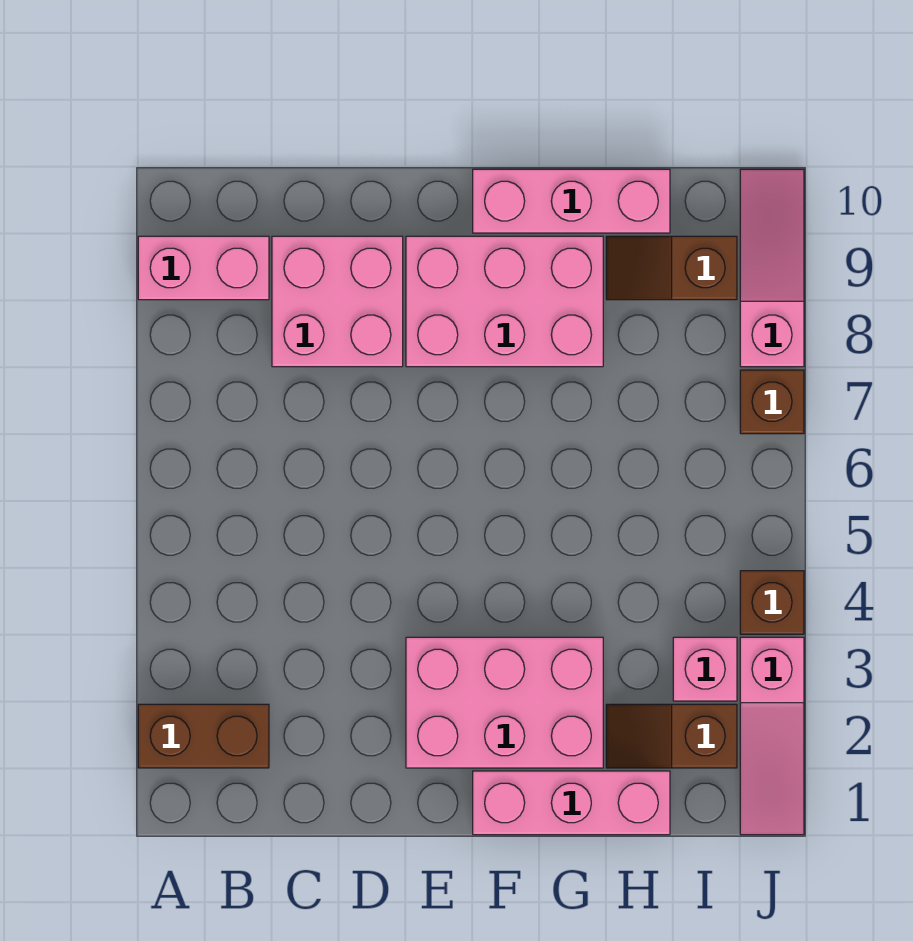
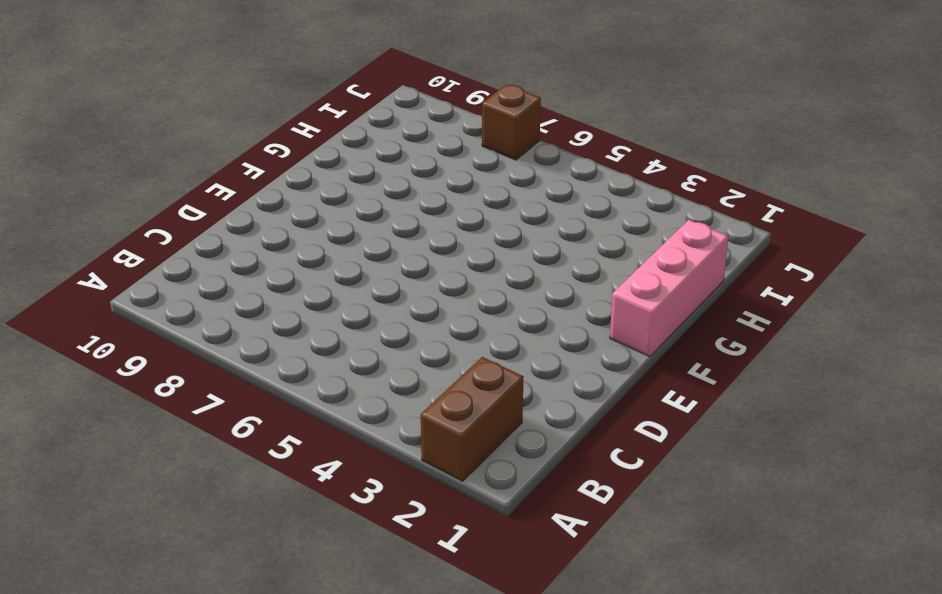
none -> pink 1x2 brick [138,236,269,300]
none -> pink 2x2 brick [272,236,403,367]
none -> pink 2x3 brick [406,637,603,768]

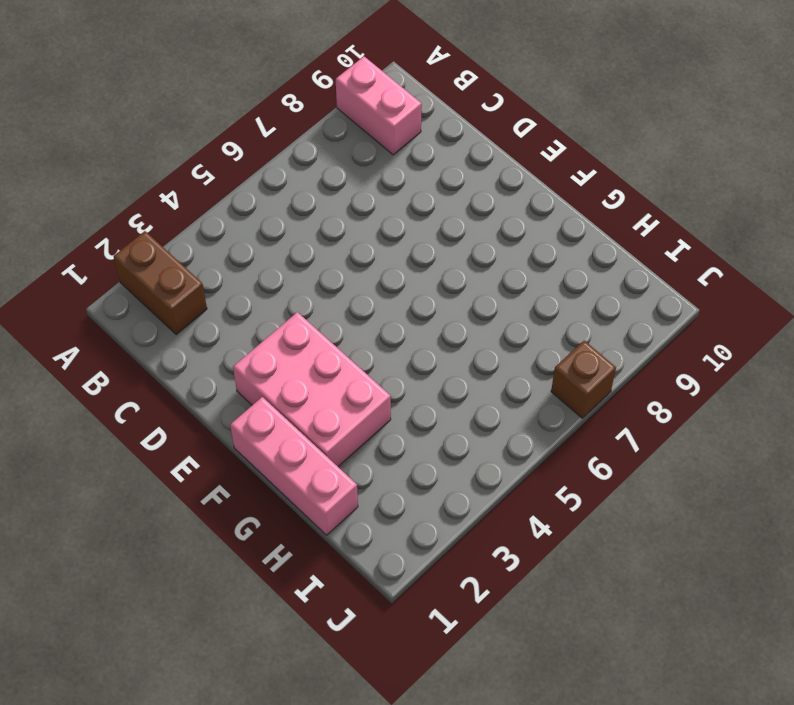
none -> pink 2x2 brick [272,236,403,367]
none -> pink 2x3 brick [406,236,603,367]
none -> pink 1x3 brick [473,169,670,233]

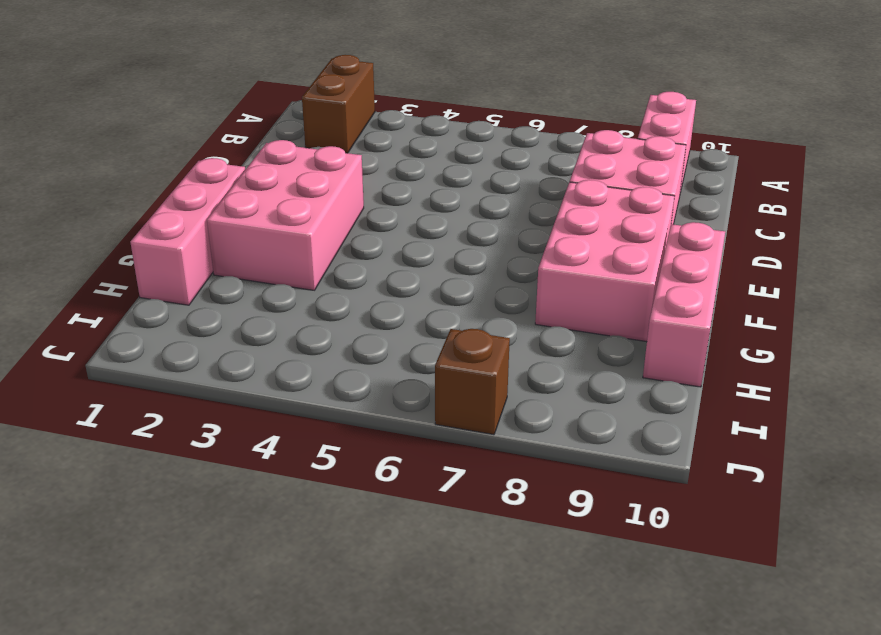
none -> brown 1x2 slope [606,704,737,768]
none -> brown 1x2 slope [606,236,737,300]
none -> pink 1x1 brick [673,637,737,701]

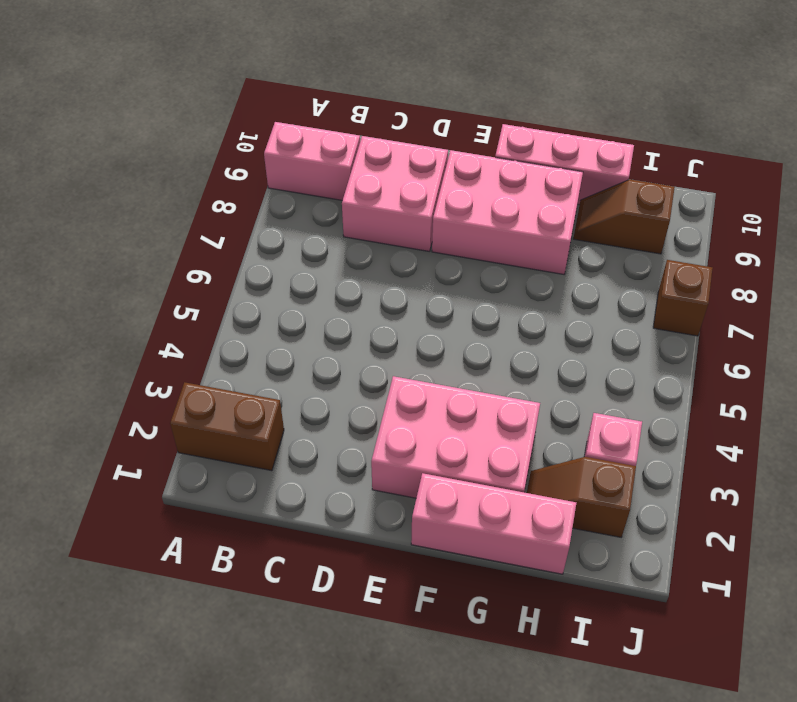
none -> pink 1x3 slope [740,637,804,835]
none -> brown 1x1 brick [740,571,804,634]
none -> pink 1x3 slope [740,169,804,367]

